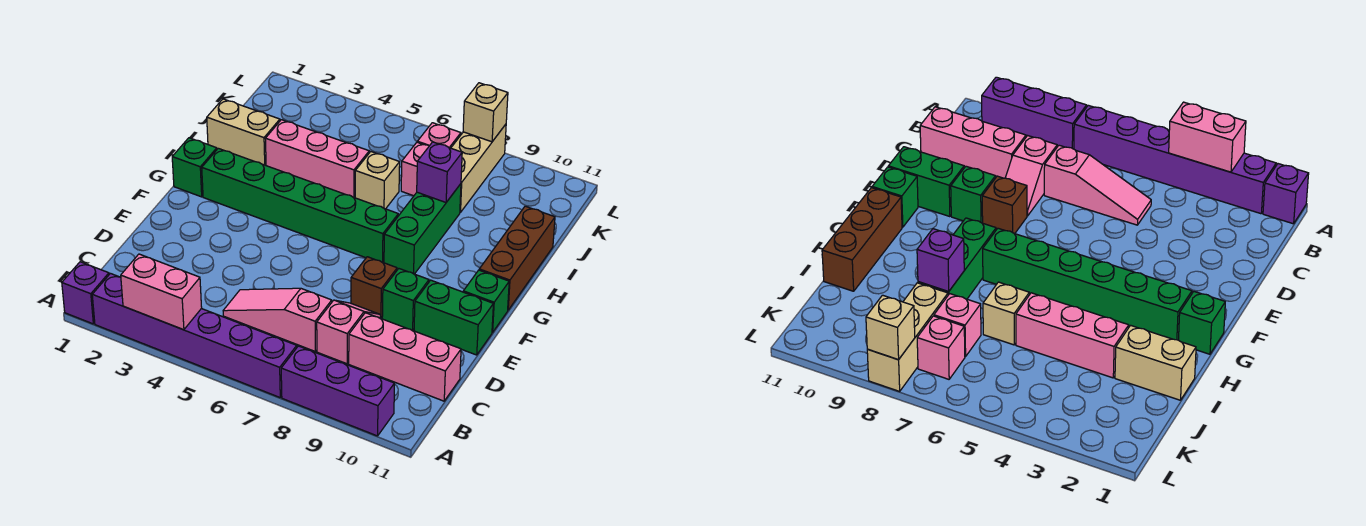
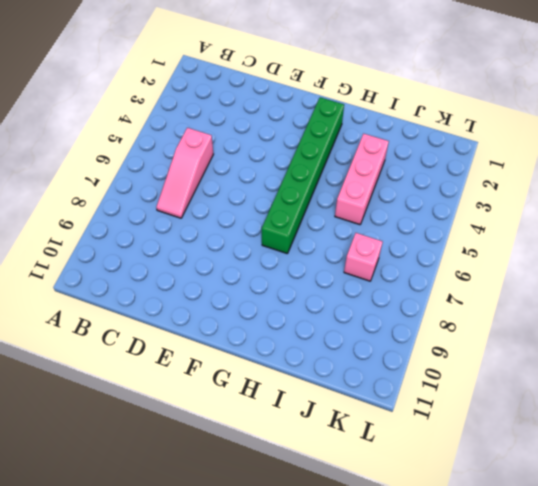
pink 1x3 slope [156,128,213,218] -> pink 1x3 slope turned to [223,288,332,352]
none -> purple 1x1 brick [62,262,109,324]
none -> purple 1x6 brick [92,274,297,397]
none -> purple 1x3 brick [281,346,395,436]

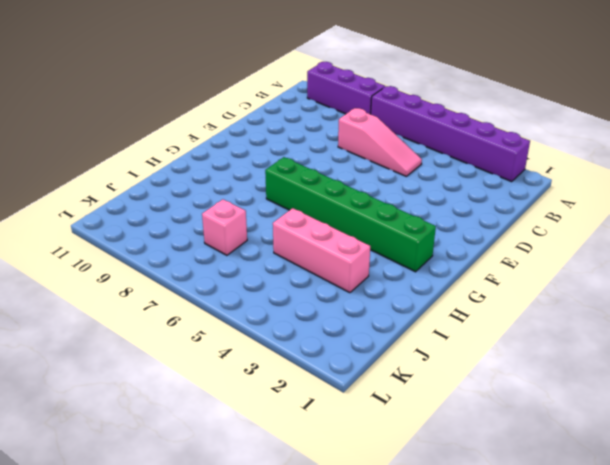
none -> purple 1x1 brick [62,262,109,324]
none -> pink 1x2 slope [317,300,380,364]
none -> pink 1x3 brick [349,313,461,401]

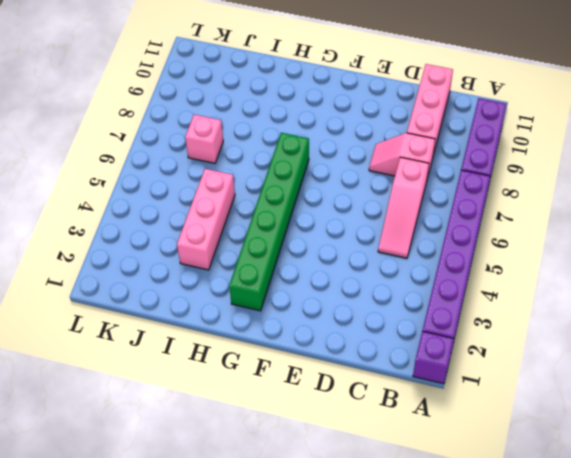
none -> brown 1x1 brick [351,257,397,318]
none -> green 1x1 brick [382,269,429,330]
none -> green 1x2 brick [414,280,493,355]

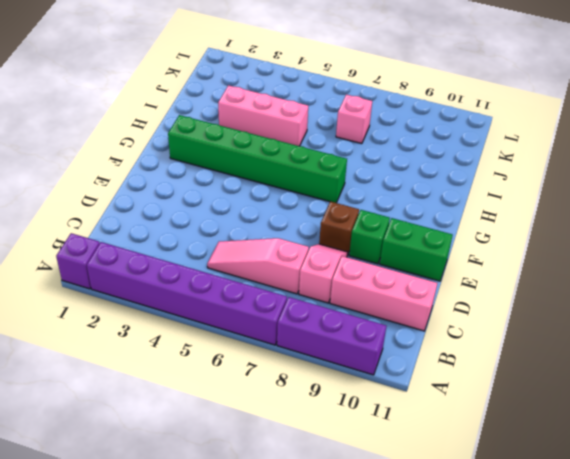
none -> green 1x1 brick [463,270,509,332]
none -> green 1x1 brick [172,138,217,197]
none -> green 1x3 brick [384,184,461,274]

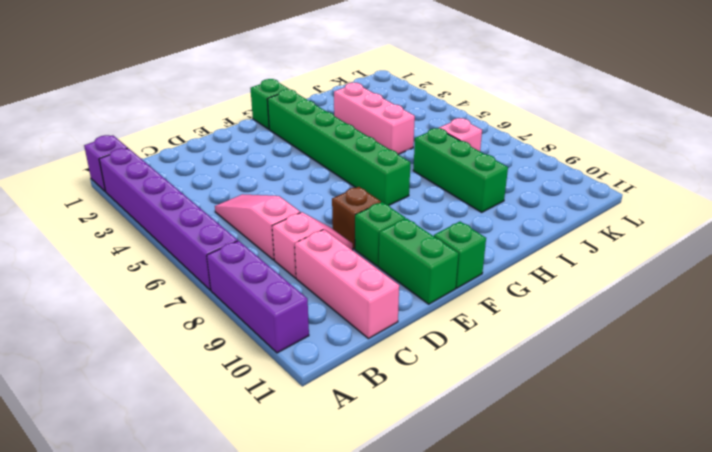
green 1x3 brick [413,128,508,212] -> green 1x3 brick turned to [384,184,461,274]
none -> brown 1x3 brick [479,206,555,310]
none -> tan 1x2 brick [207,99,280,165]
none -> tan 1x1 brick [355,152,400,209]

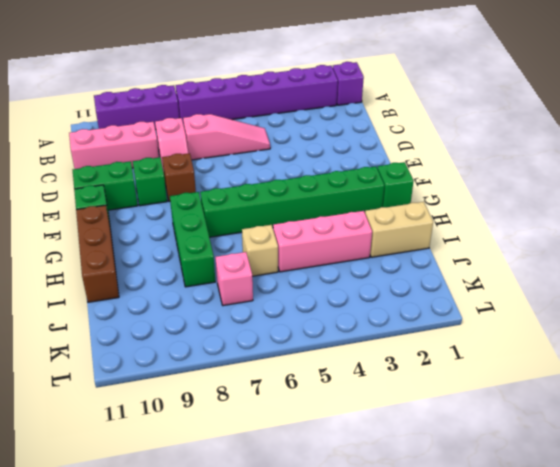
none -> tan 1x3 brick [451,124,506,212]
none -> pink 1x1 brick [417,123,461,148]
none -> pink 1x2 brick [121,254,202,330]

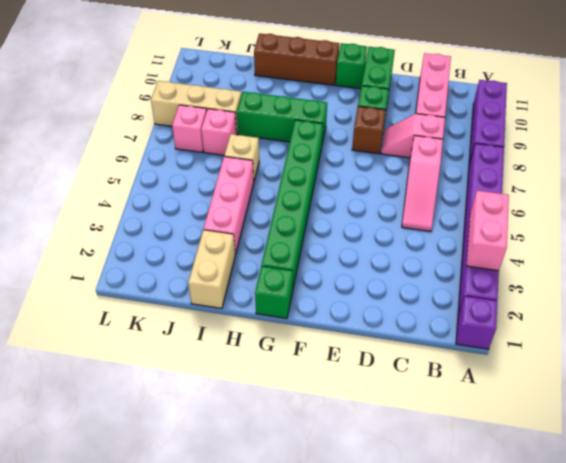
none -> purple 1x1 brick [417,142,462,202]
none -> tan 1x1 brick [463,83,508,142]

